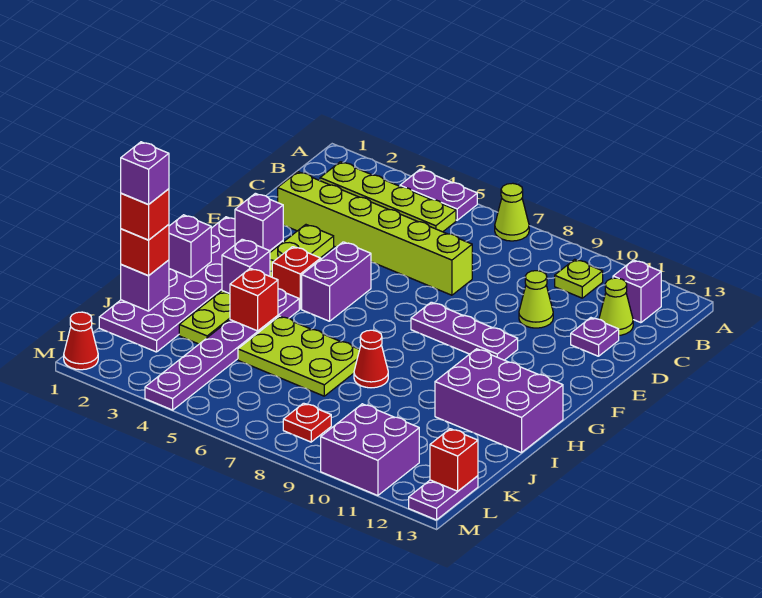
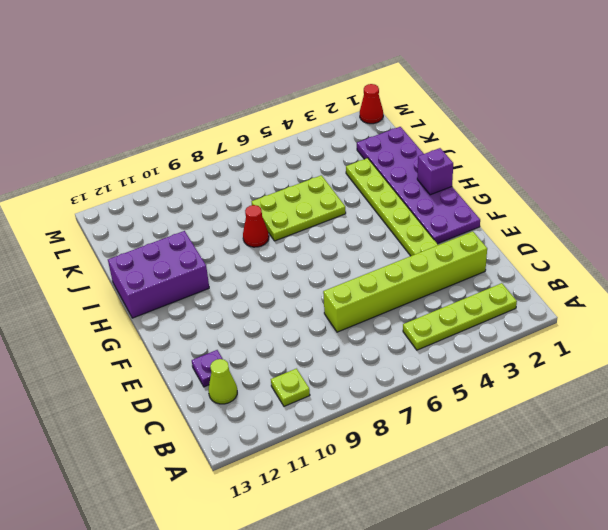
none -> purple 1x2 plate [400,169,477,220]
none -> lime 1x1 cone [495,183,529,241]
none -> purple 1x1 brick [613,260,661,323]
none -> lime 1x1 cone [519,271,553,328]

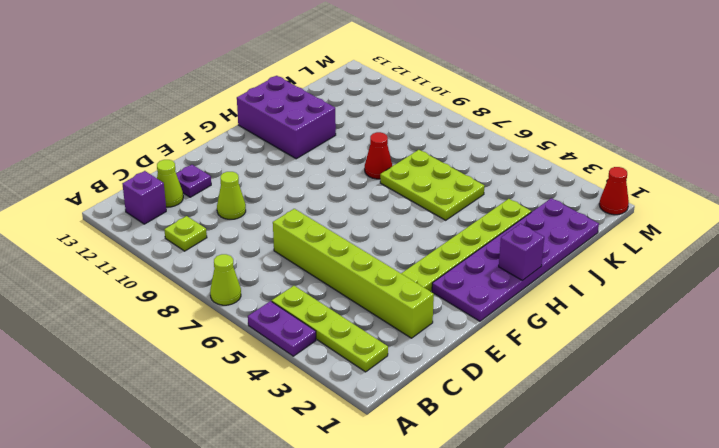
none -> purple 1x2 brick [302,242,371,321]
none -> purple 1x3 plate [411,302,518,360]
none -> red 1x1 brick [272,247,321,309]
none -> purple 1x6 plate [145,289,299,410]

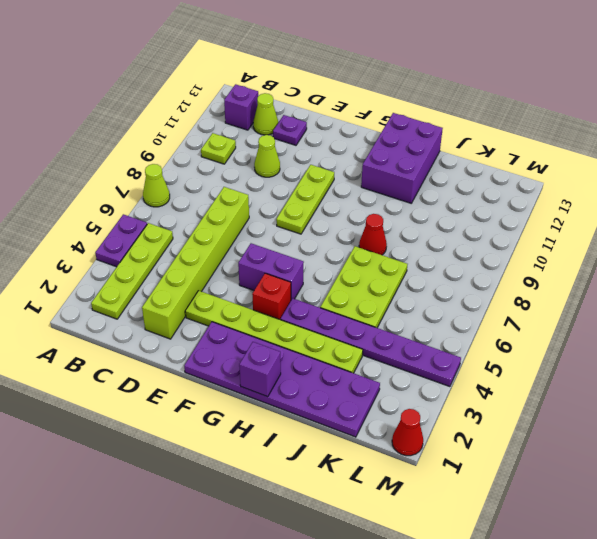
lime 1x3 plate [276,165,334,234] -> purple 1x3 plate [411,302,518,360]
none -> red 1x1 plate [283,403,331,442]
none -> purple 2x2 brick [321,404,419,496]
none -> purple 1x2 plate [409,476,478,520]
none -> purple 1x1 brick [235,193,284,251]

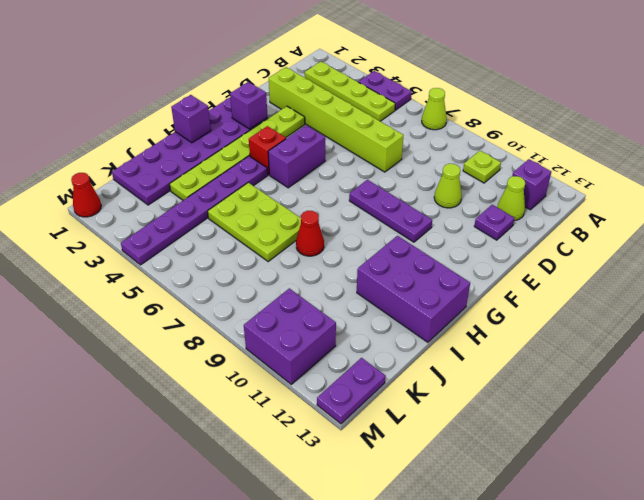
none -> red 1x1 plate [283,403,331,442]
none -> purple 1x1 brick [222,239,270,294]
none -> red 1x1 brick [230,268,278,331]
none -> purple 1x1 brick [121,260,169,311]

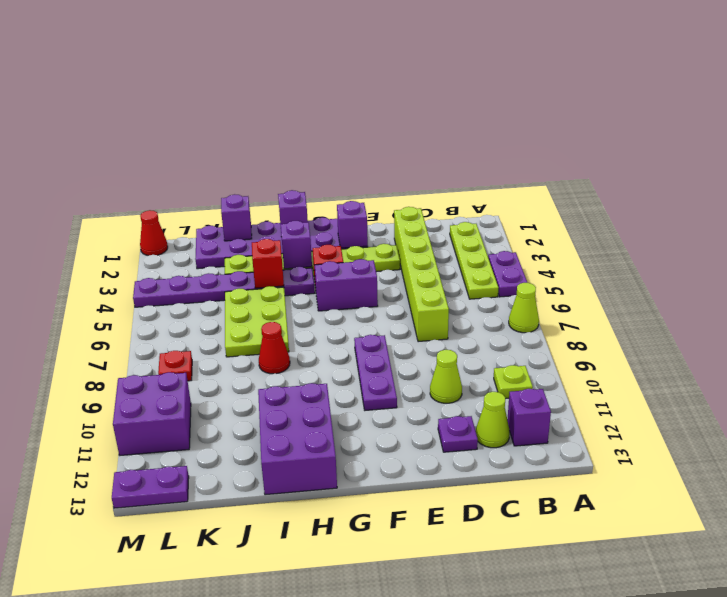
none -> red 1x1 brick [430,429,478,491]
none -> red 1x1 brick [121,224,169,276]
none -> red 1x1 brick [121,189,169,240]
none -> purple 1x1 brick [121,142,169,205]

